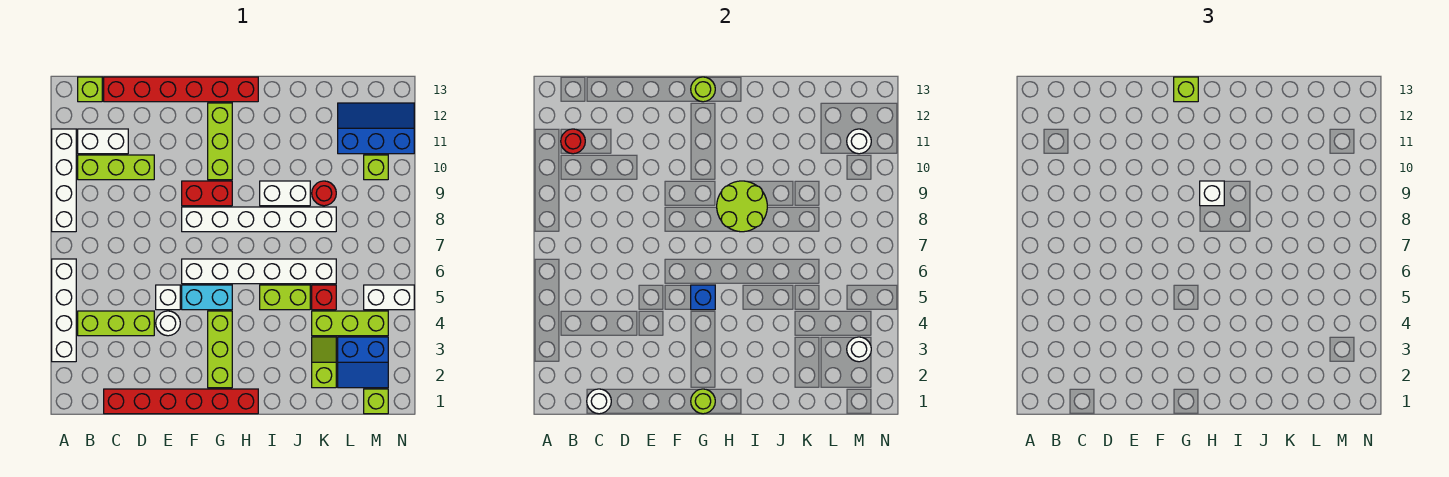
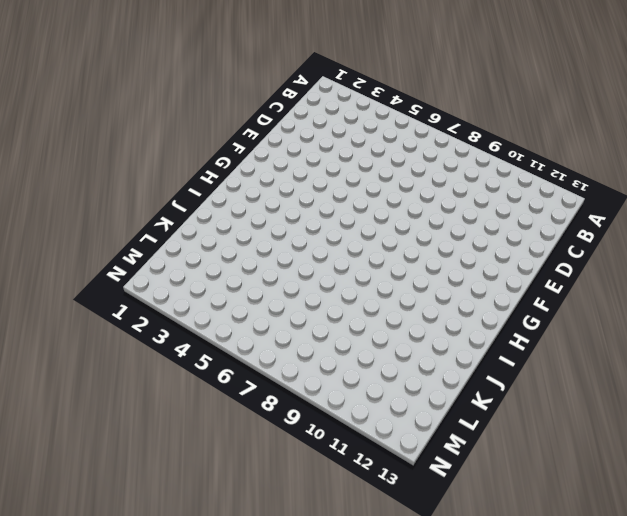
none -> white 1x4 brick [52,259,76,362]
none -> white 1x4 brick [52,129,76,232]
none -> lime 1x3 brick [78,311,154,336]
none -> lime 1x3 brick [78,155,154,180]

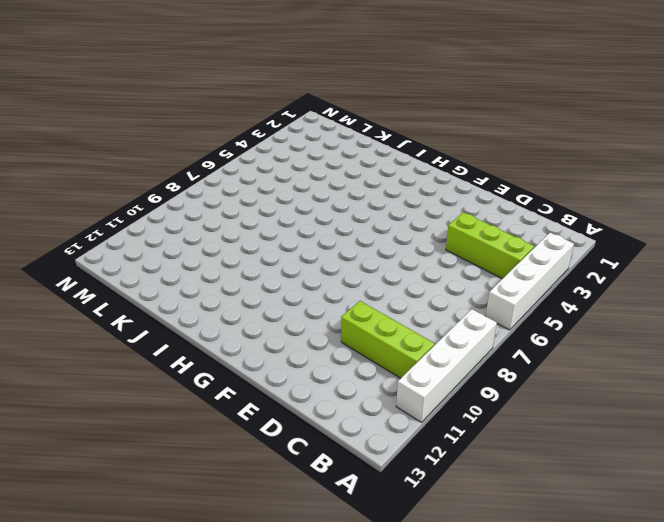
none -> white 1x2 brick [78,129,128,154]
none -> lime 1x1 brick [78,77,102,102]
none -> red 1x6 brick [104,389,258,414]
none -> red 1x6 brick [104,77,258,102]

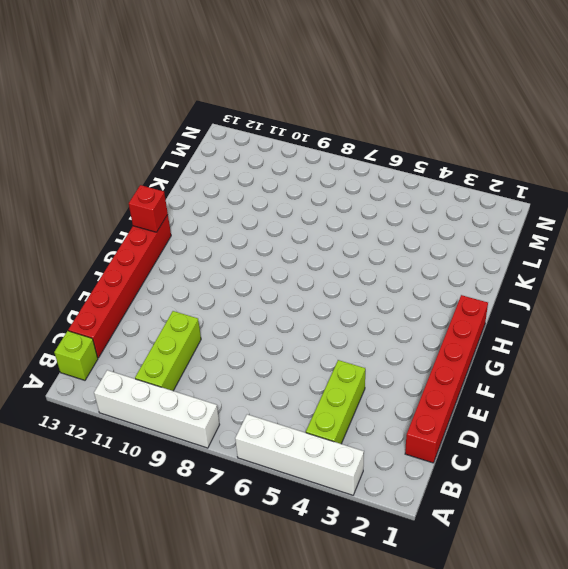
red 1x1 brick [129,185,168,232] -> red 1x1 brick moved to [312,285,336,310]
none -> white 1x2 brick [78,129,128,154]
none -> white 1x1 round brick [156,311,180,336]
none -> white 1x1 brick [156,285,180,310]
none -> cyan 1x2 brick [182,285,232,310]

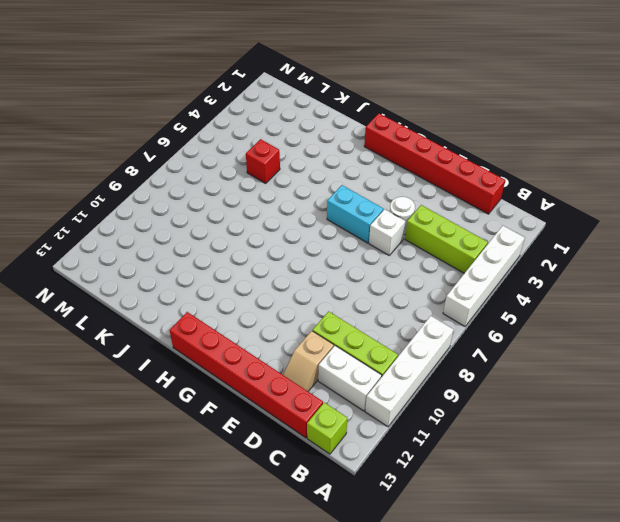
tan 1x2 slope [283,331,334,391] -> none
none -> white 1x6 brick [182,259,336,284]
none -> white 1x6 brick [182,207,336,232]
none -> red 1x2 brick [182,181,232,206]
none -> lime 1x3 brick [208,311,232,388]

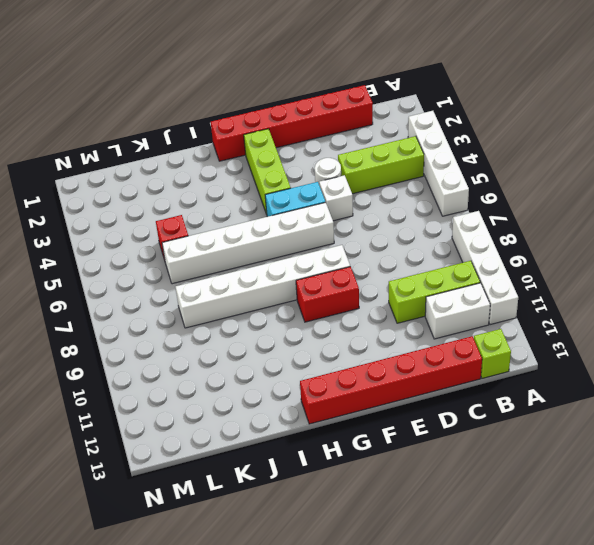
none -> lime 1x3 brick [208,103,232,180]
none -> lime 1x2 brick [260,285,310,310]
none -> white 1x2 brick [260,181,310,206]
none -> lime 1x2 slope [312,337,336,388]

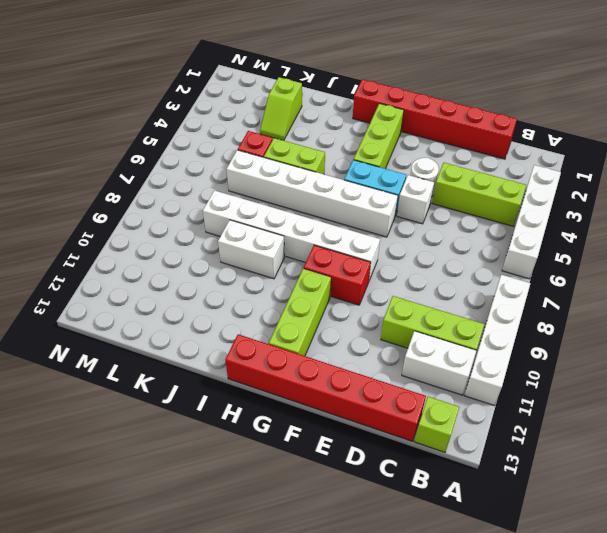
none -> lime 1x3 brick [312,311,388,336]
none -> red 1x1 round brick [312,181,336,206]
none -> blue 2x2 slope [338,337,388,388]
none -> blue 2x3 slope [338,103,414,154]

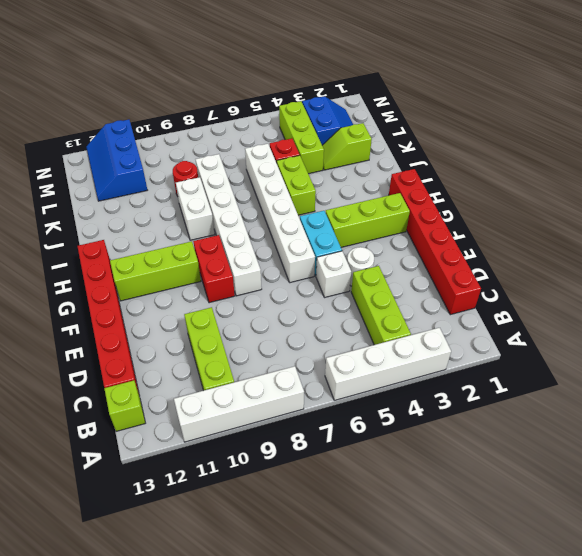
none -> white 1x2 brick [78,129,128,154]
none -> lime 1x1 brick [364,389,388,414]
none -> white 1x2 brick [364,285,414,310]
none -> lime 1x1 brick [364,155,388,180]

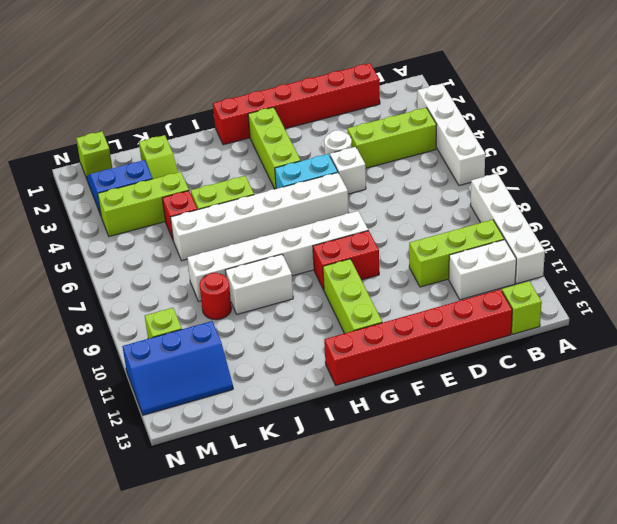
none -> white 1x2 brick [364,285,414,310]
none -> red 1x1 round brick [561,129,585,154]
none -> white 1x1 round brick [587,389,611,414]
none -> lime 1x1 round brick [691,389,715,414]

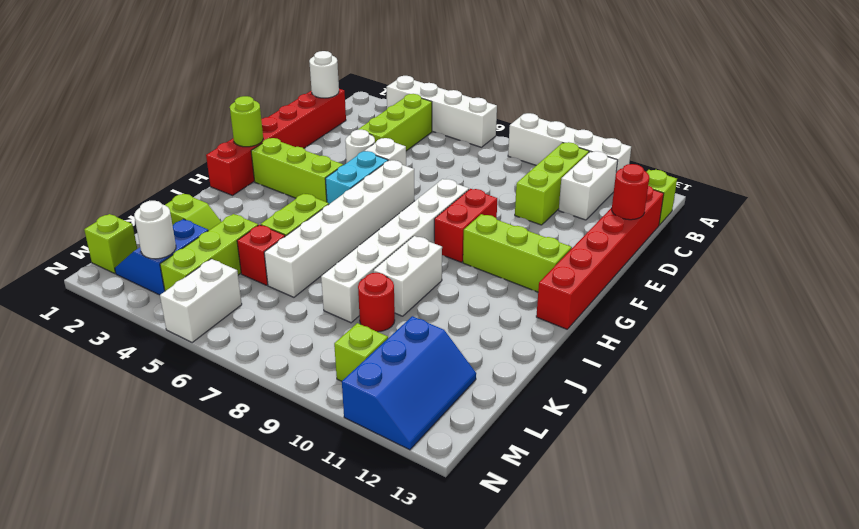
red 1x1 round brick [612,164,649,220] -> red 1x1 round brick moved to [561,129,585,154]
none -> blue 1x1 brick [691,285,715,310]
none -> lime 1x1 round brick [691,77,715,102]
none -> lime 2x2 round brick [717,181,767,232]
none -> white 1x1 round brick [847,129,871,154]

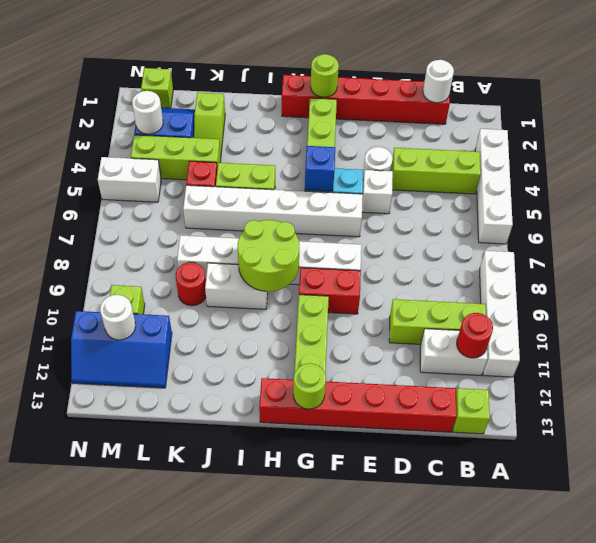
none -> lime 1x1 brick [1174,77,1198,102]
none -> white 1x1 brick [1200,181,1224,206]

